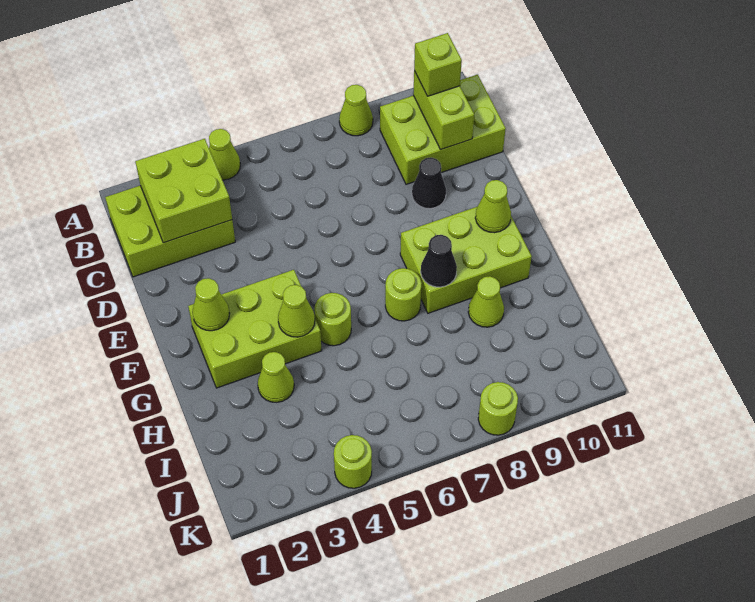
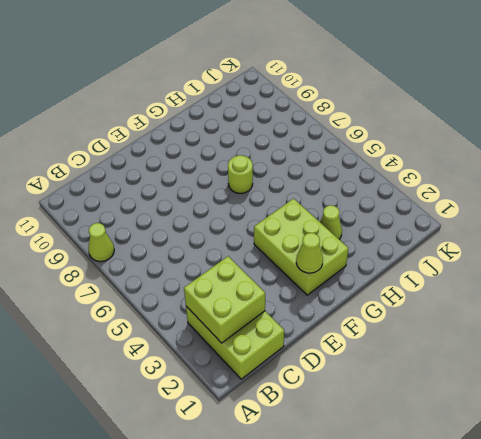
none -> lime 1x1 cone [209,129,240,180]
none -> lime 2x3 brick [380,75,506,184]
none -> black 1x1 cone [412,157,446,209]

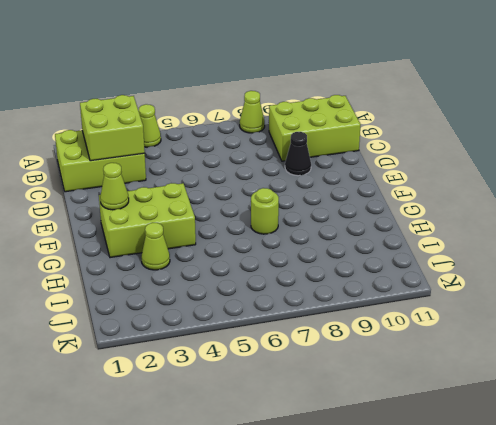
none -> lime 2x3 brick [400,207,532,313]
none -> lime 1x1 round brick [314,293,351,346]
none -> lime 1x1 cone [468,276,504,327]

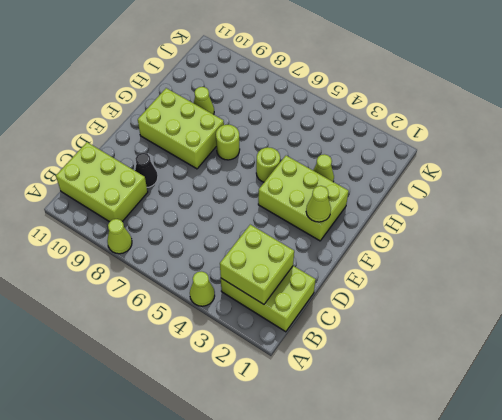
none -> lime 1x1 round brick [334,435,372,488]
none -> lime 1x1 round brick [478,382,518,435]
none -> lime 1x2 brick [413,71,474,150]

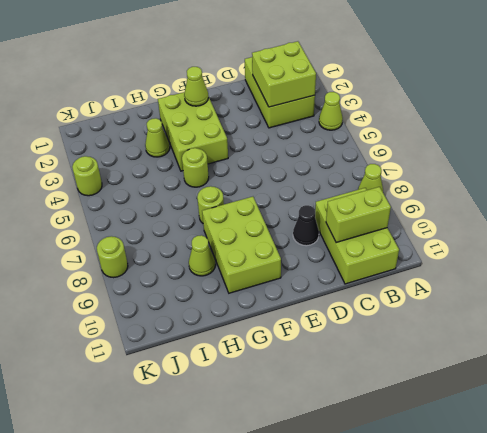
none -> lime 1x1 cone [475,180,511,233]
none -> lime 1x1 cone [278,285,315,337]
none -> black 1x1 cone [421,235,457,287]

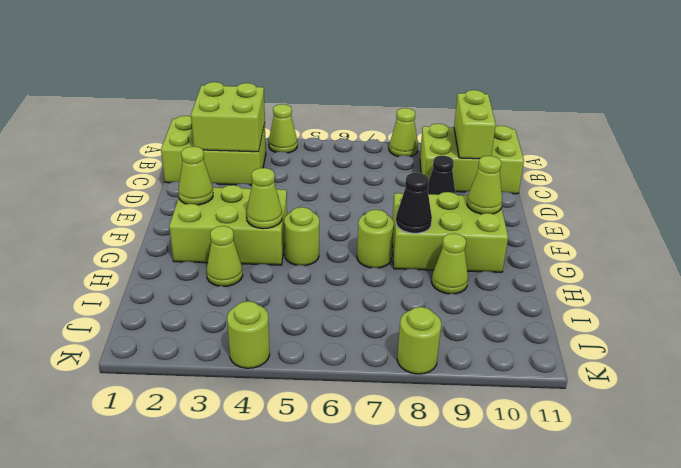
none -> lime 1x1 brick [414,33,462,96]

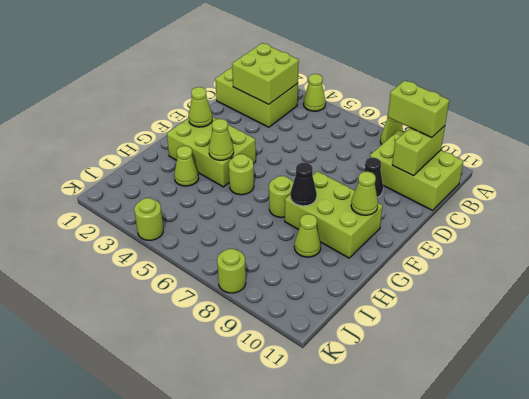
lime 1x2 brick [388,80,449,138] -> lime 1x1 brick [414,33,462,96]

